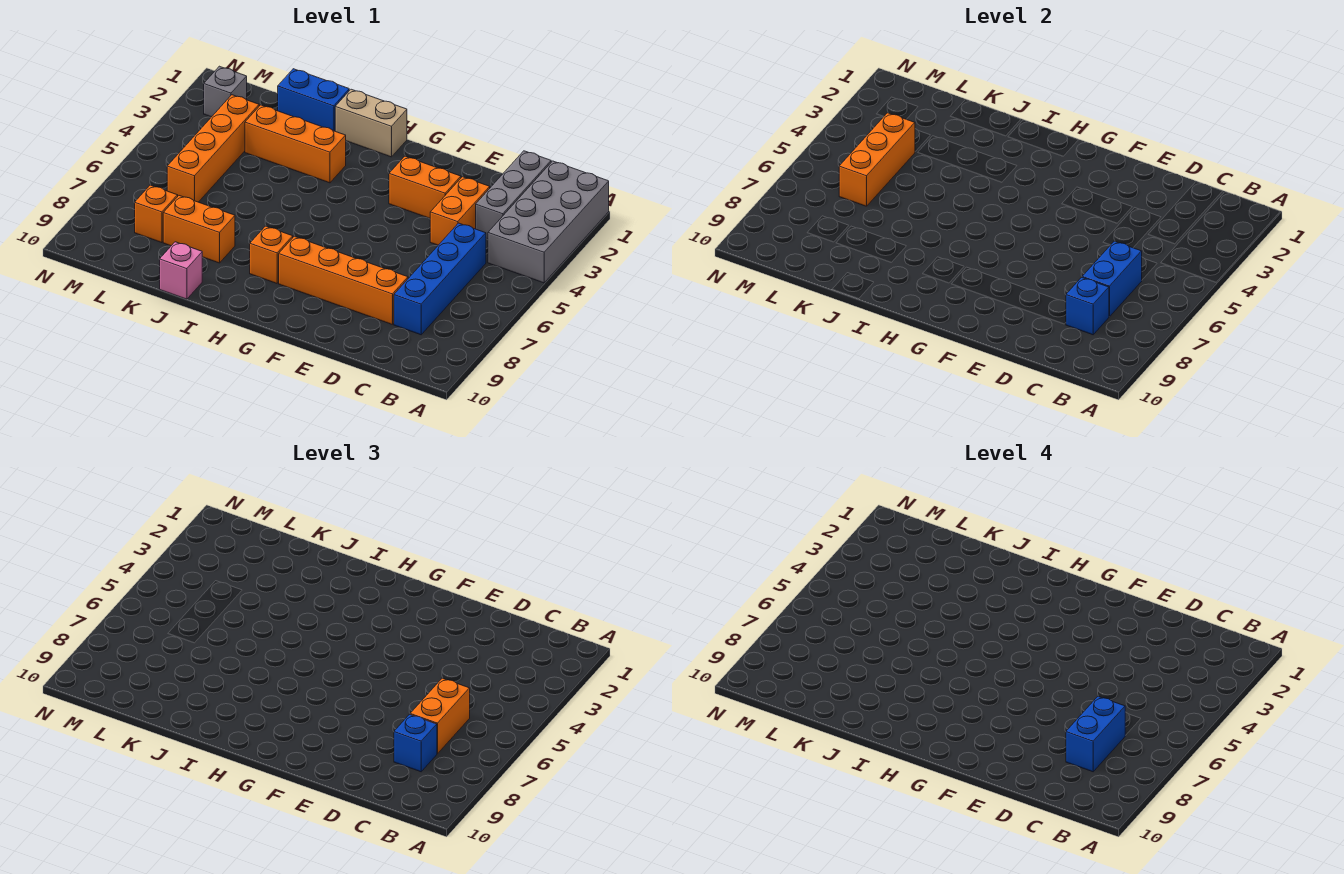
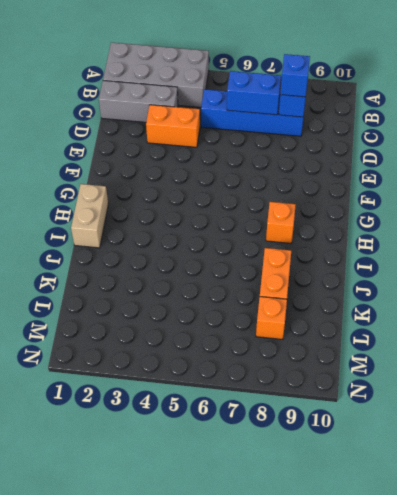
none -> orange 1x4 brick [279,236,408,325]
none -> orange 1x2 brick [389,156,461,218]
none -> orange 1x3 brick [245,105,346,183]

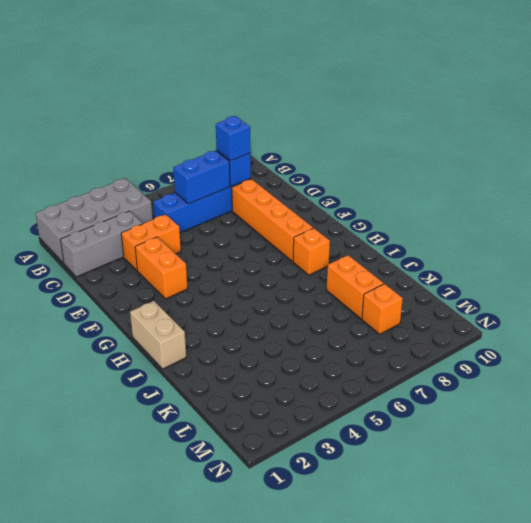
none -> orange 1x3 brick [245,105,346,183]
none -> blue 1x2 brick [278,69,349,131]
none -> pink 1x1 brick [160,242,202,299]

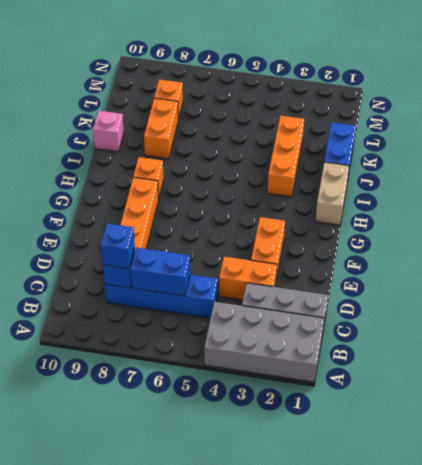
none -> orange 1x4 brick [167,95,259,202]
none -> grey 1x1 brick [204,66,247,117]
none -> orange 1x3 brick [839,113,915,206]

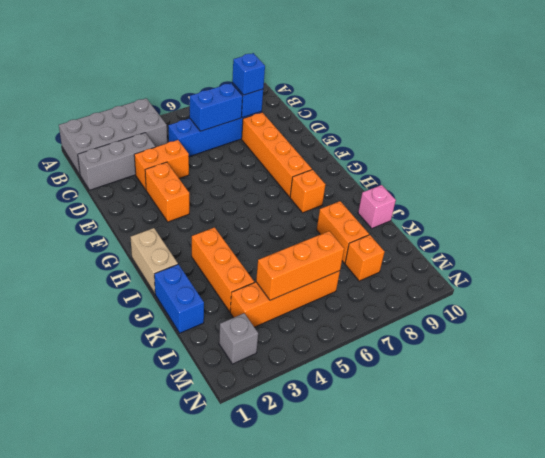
none -> orange 1x2 brick [410,678,470,754]
none -> blue 1x2 brick [1066,696,1125,772]

